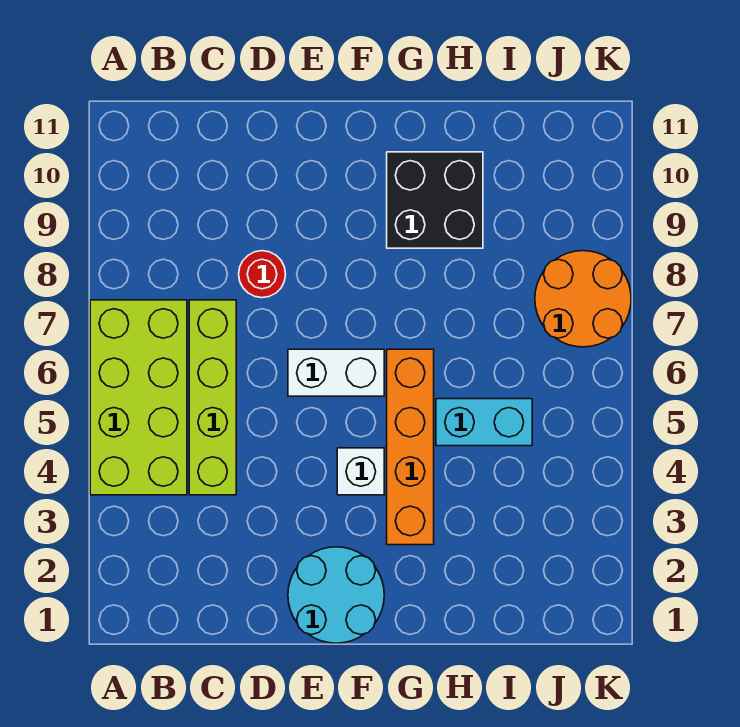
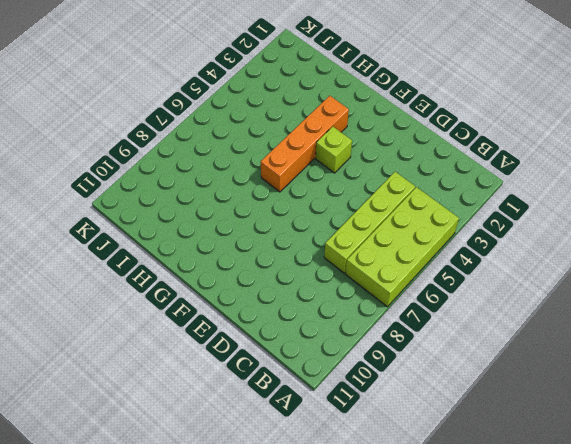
lime 1x1 brick [316,127,352,173] -> white 1x1 brick [337,448,384,495]
none -> red 1x1 round brick [239,251,286,298]
none -> cyan 2x2 round brick [288,547,384,643]

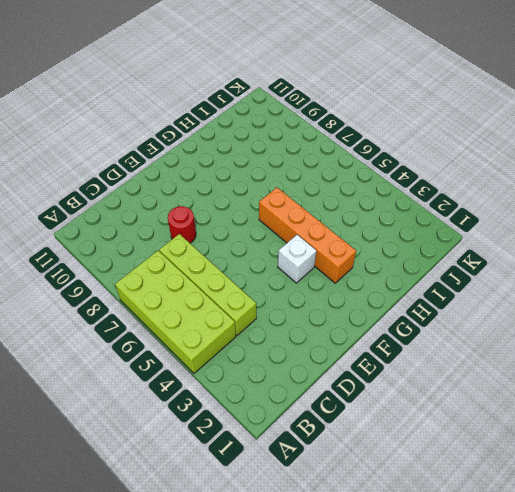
none -> cyan 2x2 round brick [288,547,384,643]
none -> white 1x2 brick [288,349,384,396]

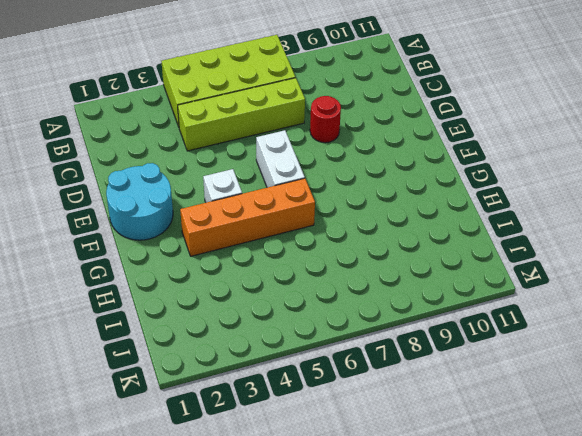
none -> black 2x2 brick [387,152,483,248]
none -> cyan 1x2 brick [436,399,532,446]

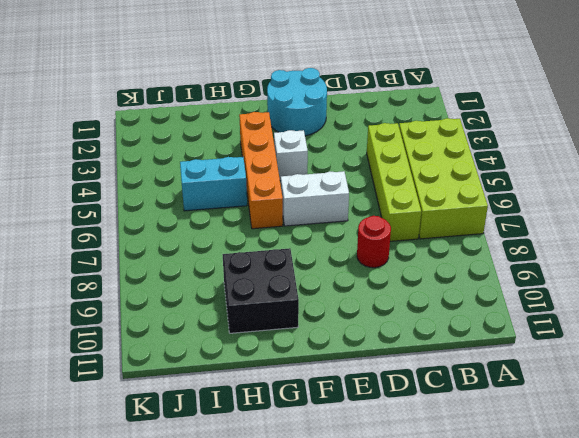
none -> orange 2x2 round brick [535,251,631,347]

